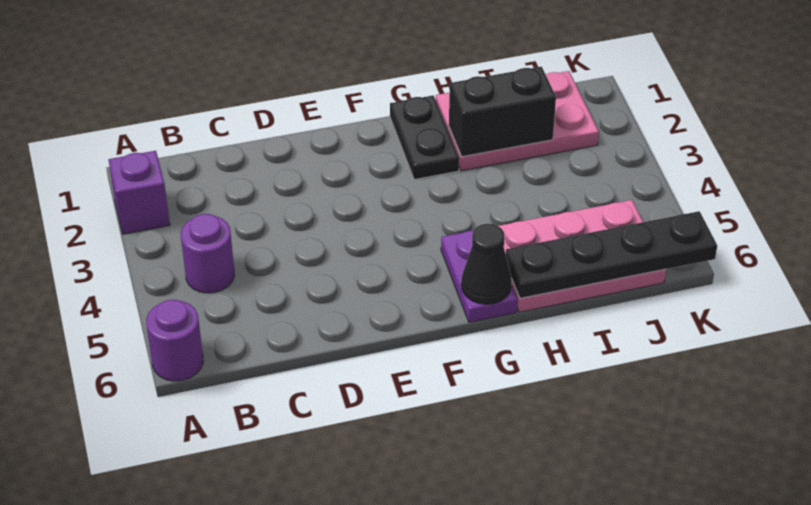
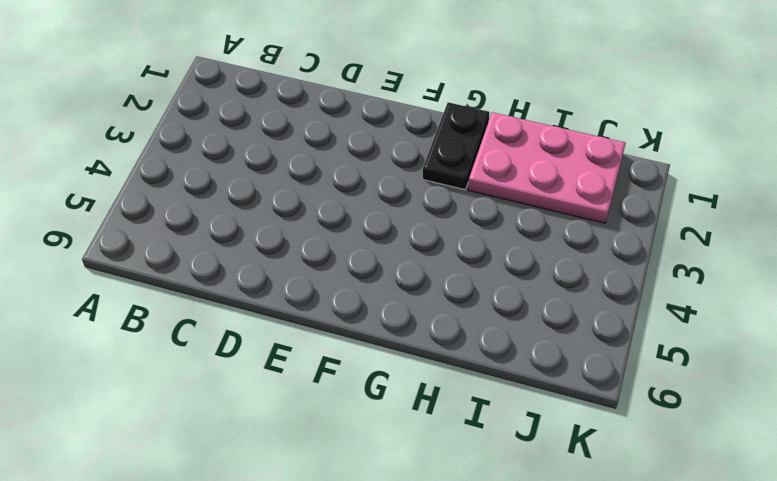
none -> purple 1x1 brick [109,151,170,234]
none -> purple 1x1 round brick [146,300,203,381]

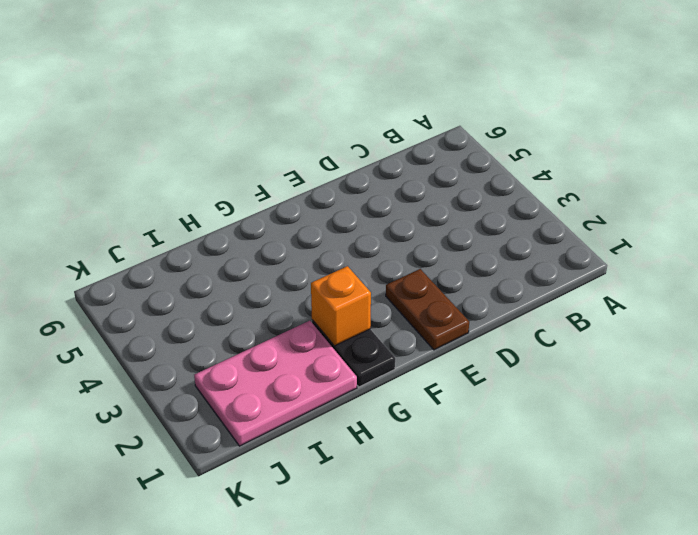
brown 1x2 plate [386,269,469,350] -> none
orange 1x1 brick [311,266,371,346] -> none
none -> purple 1x1 brick [109,151,170,234]
none -> purple 1x1 round brick [146,300,203,381]

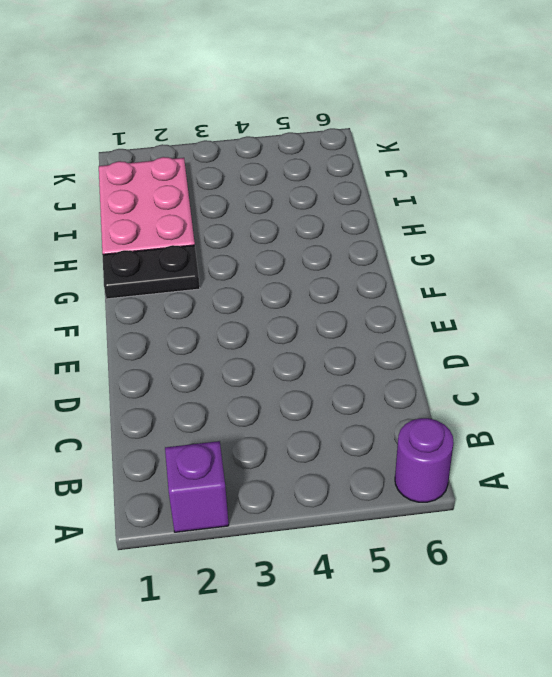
none -> purple 1x1 round brick [181,214,235,293]
none -> purple 1x2 plate [441,231,517,322]

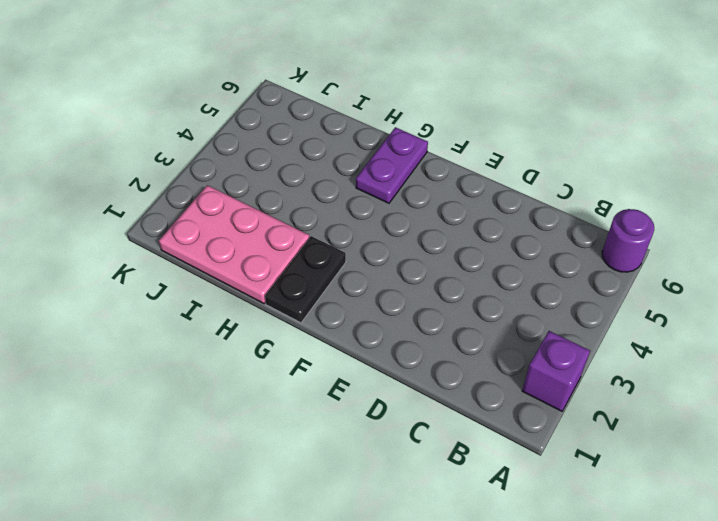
none -> purple 1x1 round brick [181,214,235,293]
none -> pink 2x3 plate [499,200,666,312]

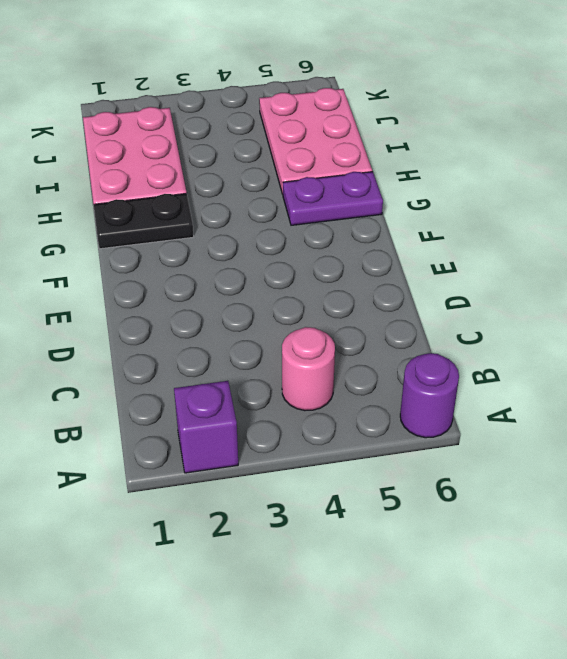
pink 1x1 round brick [282,327,335,411] -> purple 1x1 round brick [181,214,235,293]
none -> black 1x1 cone [461,224,512,304]
none -> black 1x2 brick [449,67,556,157]

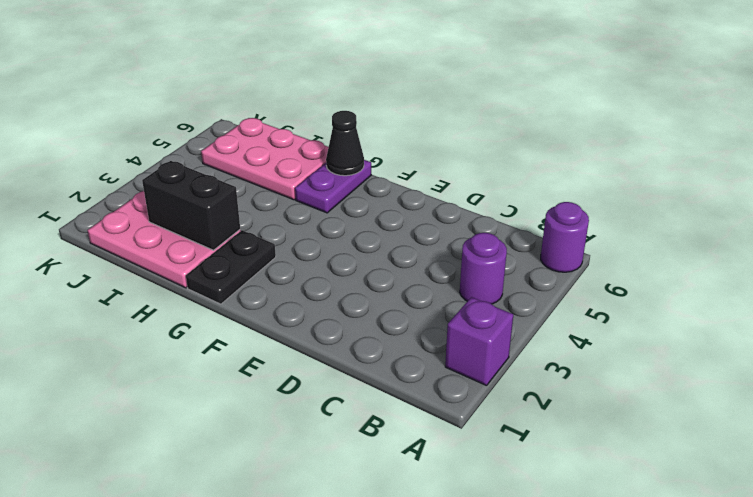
none -> black 1x4 plate [506,211,717,298]

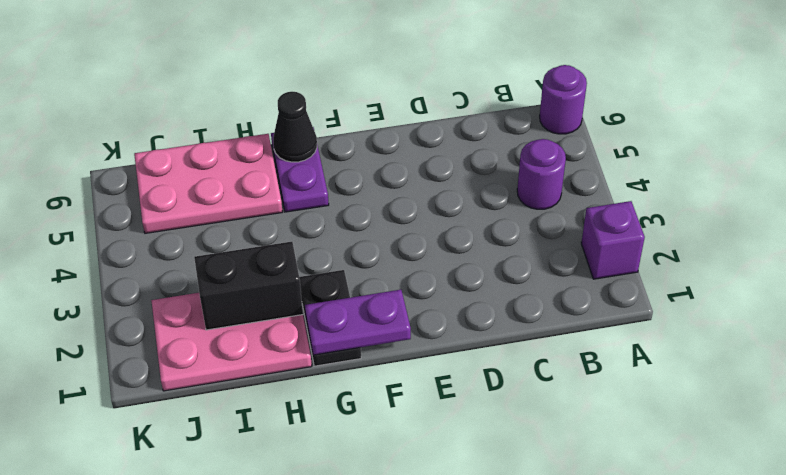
purple 1x2 plate [305,290,411,355] -> none
none -> black 1x4 plate [506,211,717,298]

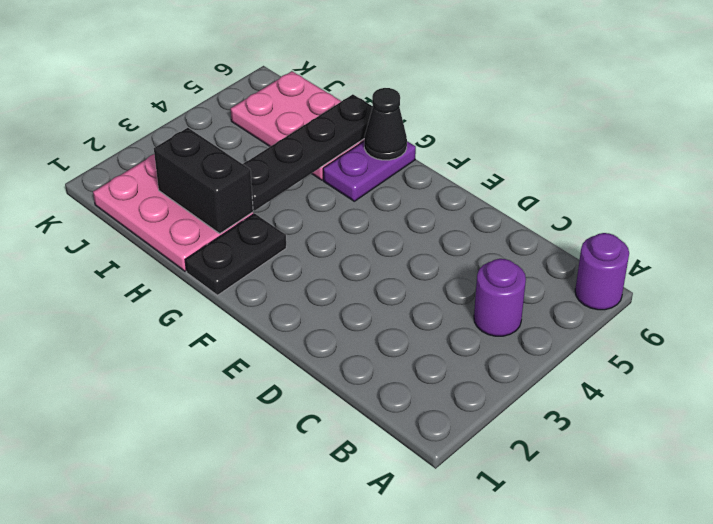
black 1x4 plate [243,94,373,210] -> black 1x4 plate turned to [506,211,717,298]
none -> purple 1x1 brick [109,151,170,234]

